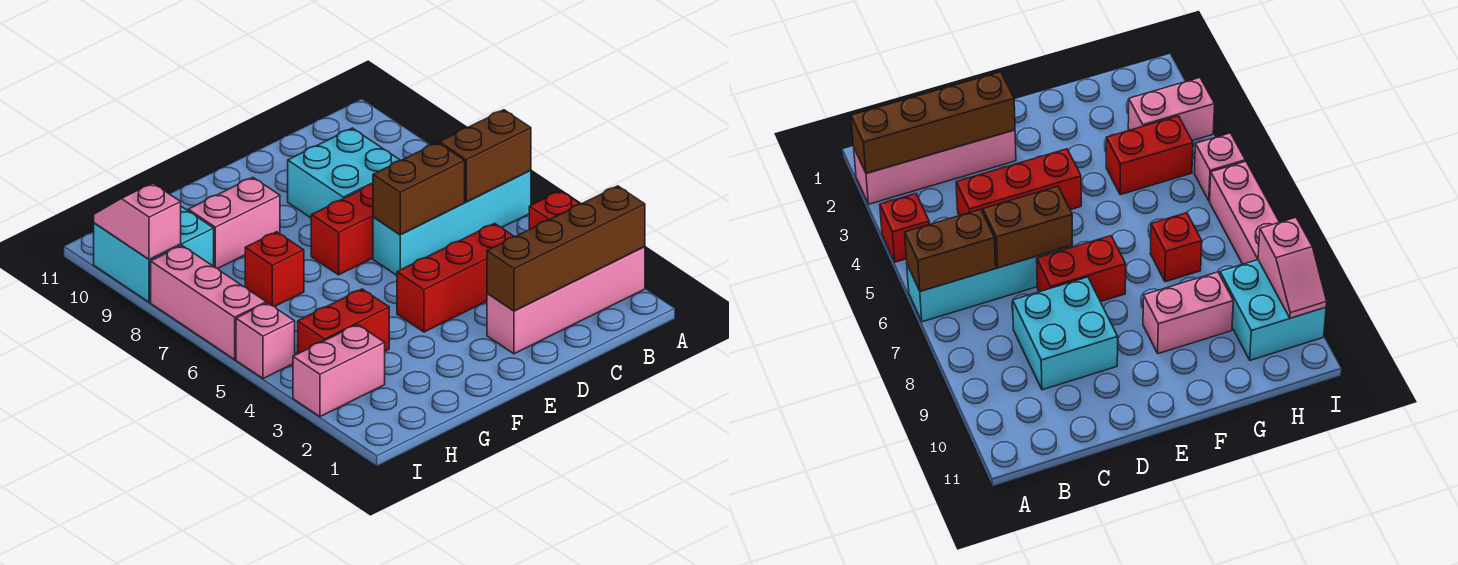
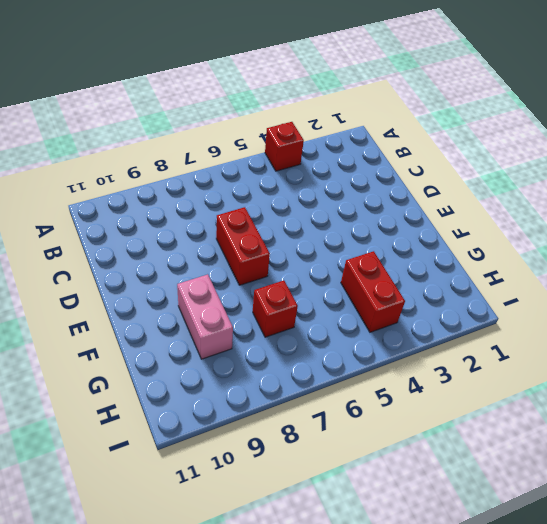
none -> pink 1x4 brick [487,247,645,354]
none -> cyan 1x4 brick [373,170,531,275]
none -> red 1x3 brick [397,223,514,332]

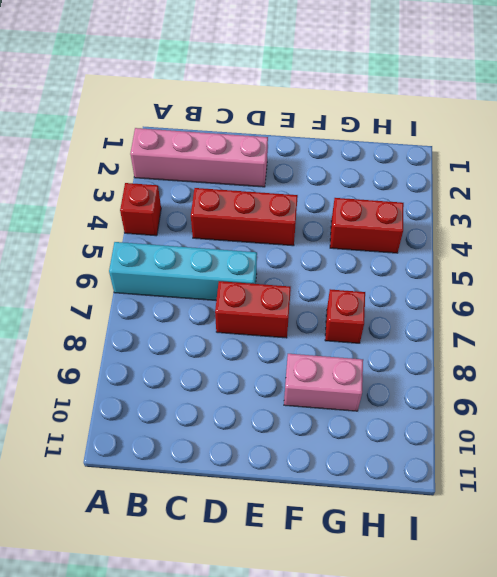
none -> cyan 2x2 brick [288,128,401,218]
none -> pink 1x2 brick [293,324,385,417]
none -> cyan 2x2 brick [94,206,214,302]

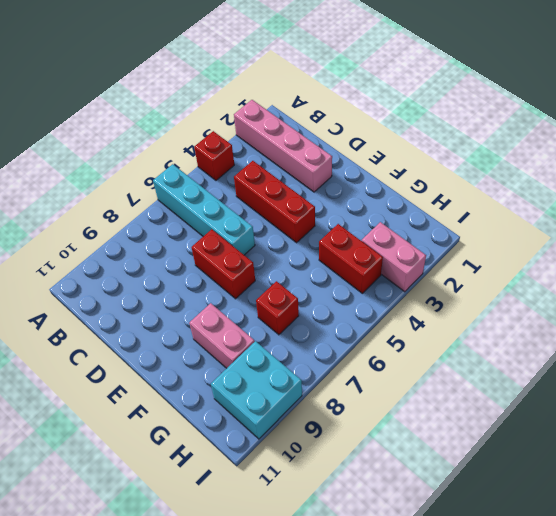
none -> cyan 2x2 brick [288,128,401,218]
none -> pink 1x1 brick [236,303,295,379]
none -> pink 1x3 brick [151,246,266,359]

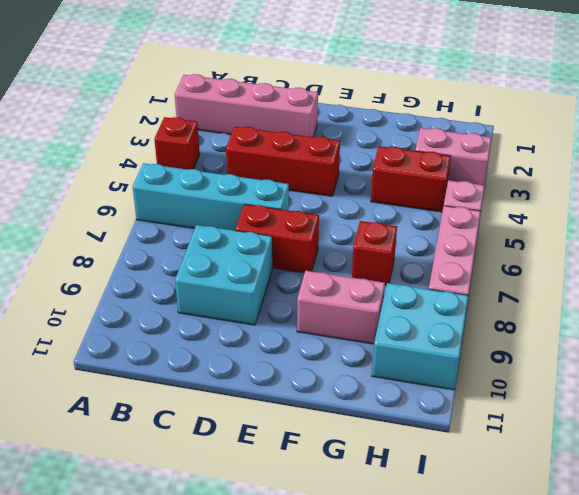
none -> brown 1x4 brick [487,186,645,311]
none -> brown 1x2 brick [439,110,531,202]
none -> brown 1x2 brick [373,142,465,235]

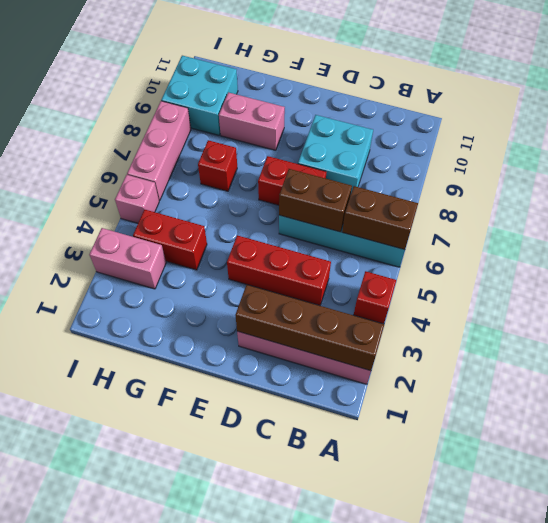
none -> pink 1x2 slope [94,183,181,259]

